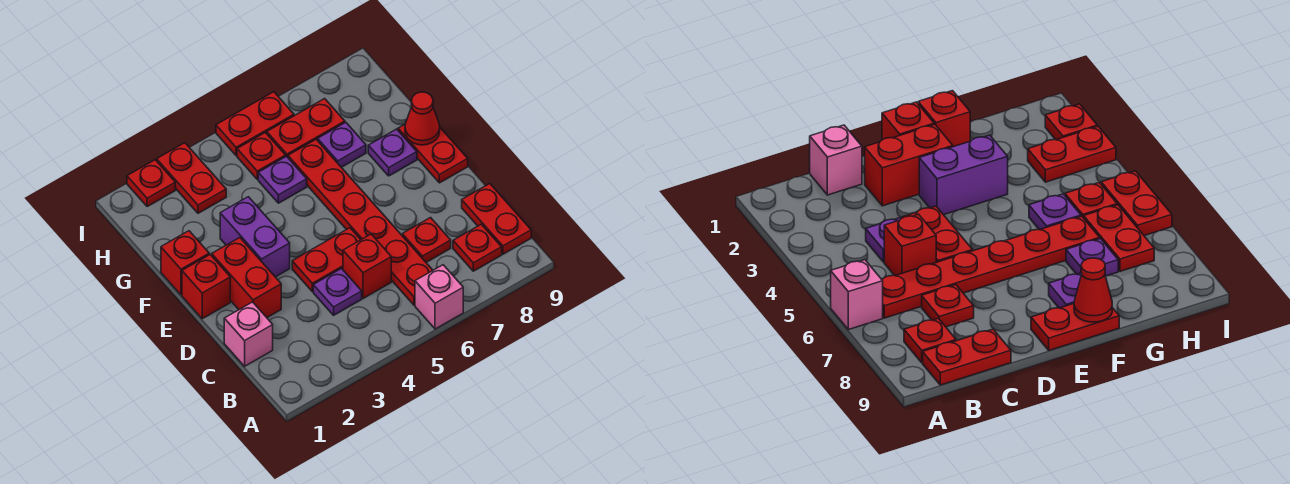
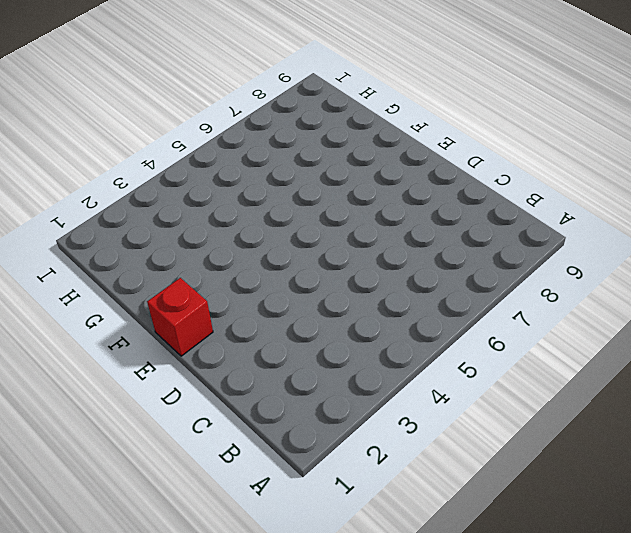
none -> pink 1x1 brick [415,265,463,329]
none -> red 1x6 plate [288,140,433,305]
none -> red 1x1 plate [453,224,502,271]

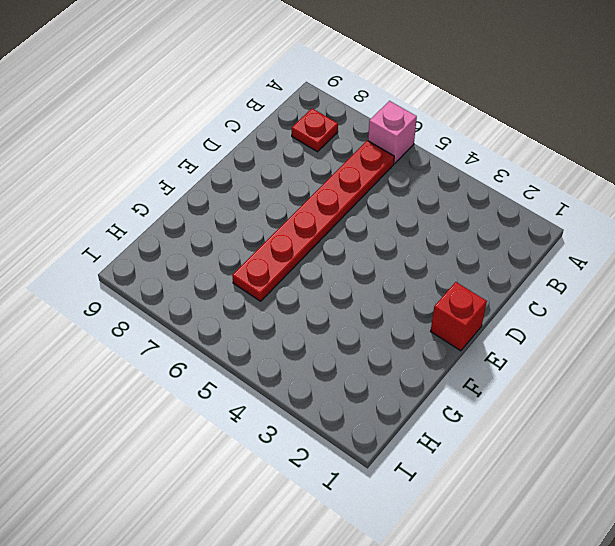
none -> red 1x2 plate [462,184,531,254]
none -> pink 1x1 brick [224,302,273,366]
none -> purple 1x1 plate [313,269,362,315]

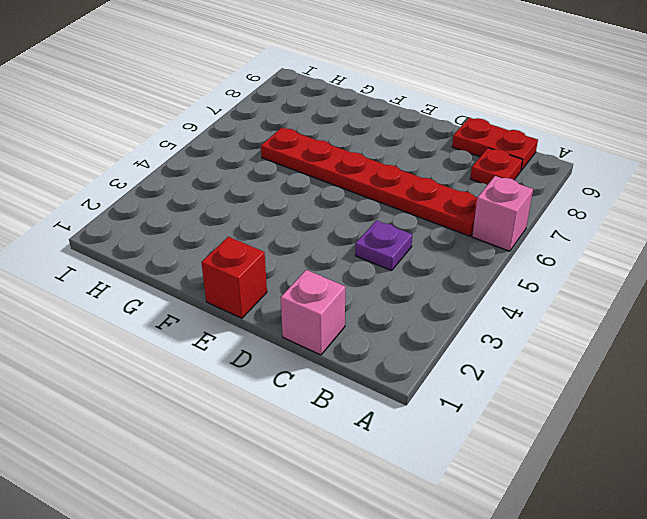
none -> red 1x1 brick [343,234,391,298]
none -> red 1x1 plate [402,218,451,262]
none -> red 1x2 brick [212,238,281,318]

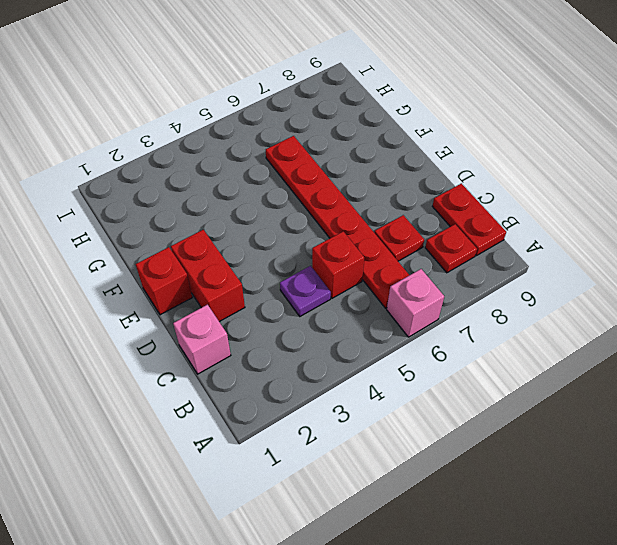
none -> red 1x2 plate [292,228,361,292]
none -> purple 1x2 brick [220,197,290,277]
none -> red 1x2 plate [398,125,468,183]

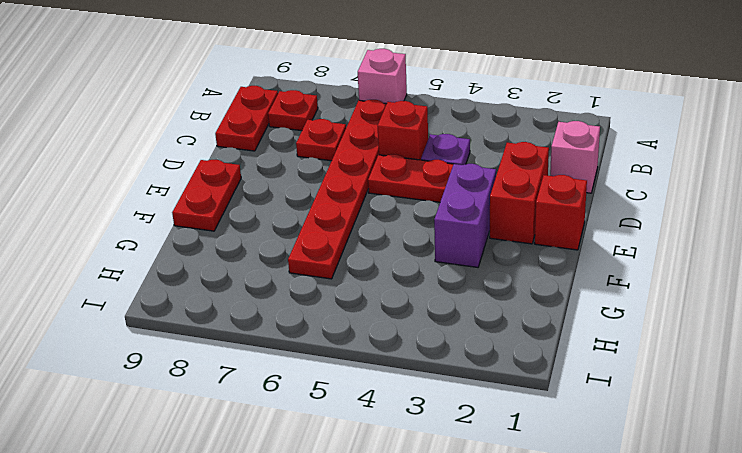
none -> red 1x1 brick [161,231,209,295]
none -> purple 1x1 plate [368,129,417,176]
none -> purple 1x1 plate [258,156,307,203]

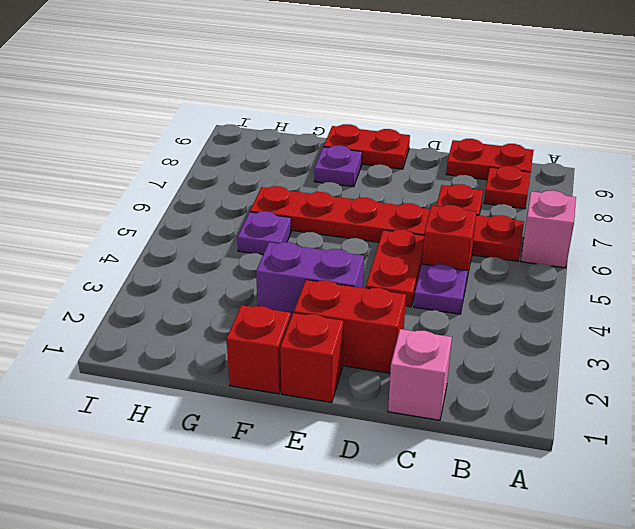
none -> purple 1x1 plate [318,122,366,167]
none -> red 1x2 plate [157,143,226,213]
none -> red 1x1 plate [237,133,286,179]

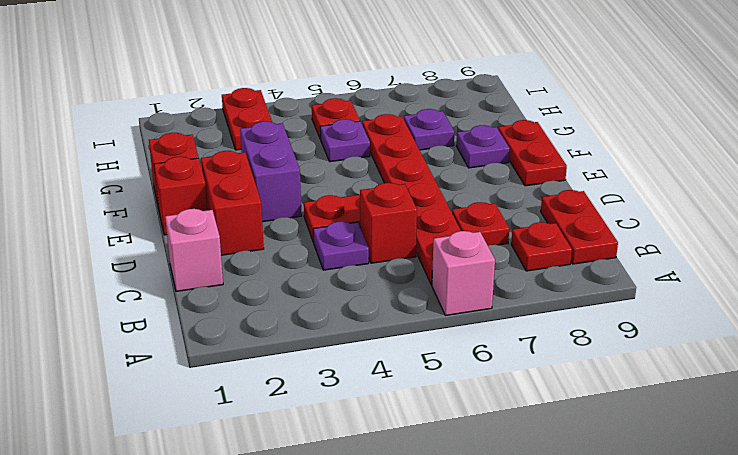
none -> red 1x2 plate [267,99,345,157]
none -> red 1x1 plate [127,160,175,207]
none -> red 1x2 plate [216,92,294,156]

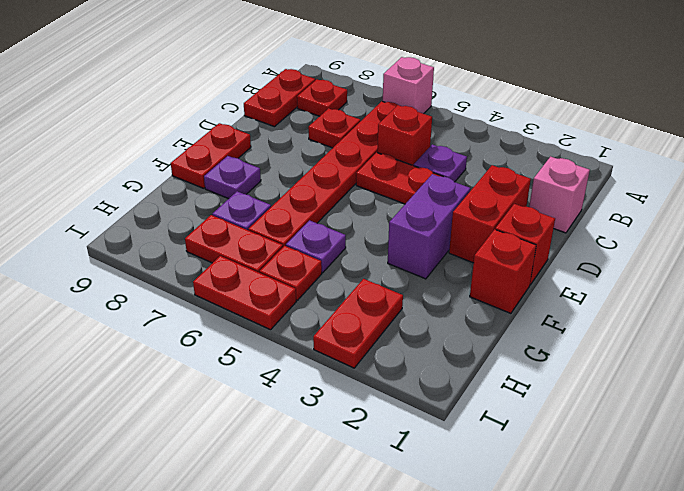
none -> red 1x1 plate [127,160,175,207]
none -> red 1x1 cone [405,92,440,145]

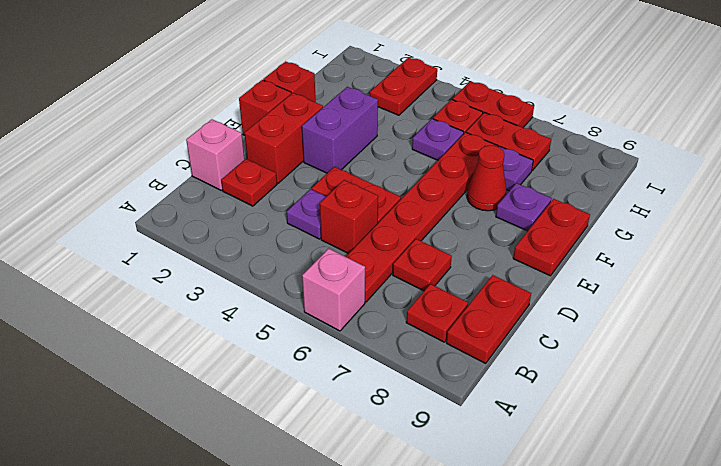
red 1x1 plate [221,159,277,206] -> red 1x1 plate moved to [127,160,175,207]
red 1x1 cone [467,145,507,211] -> red 1x1 cone moved to [405,92,440,145]

